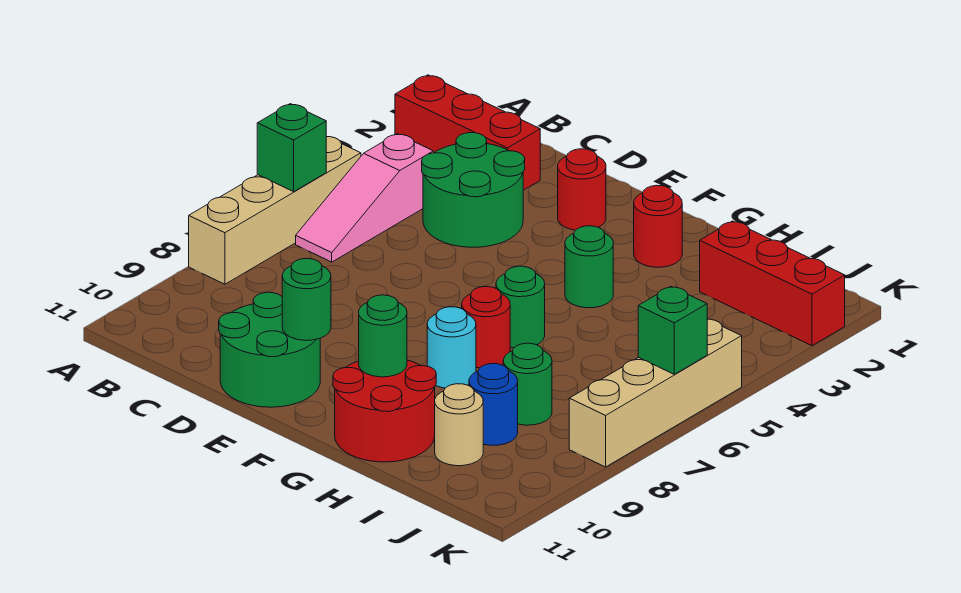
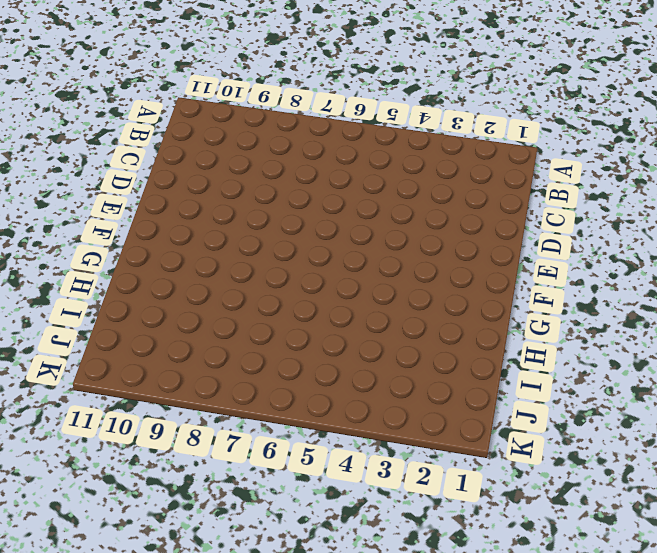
none -> red 1x3 brick [395,75,540,190]
none -> tan 1x4 brick [189,137,361,284]
none -> pink 1x3 slope [296,134,433,262]

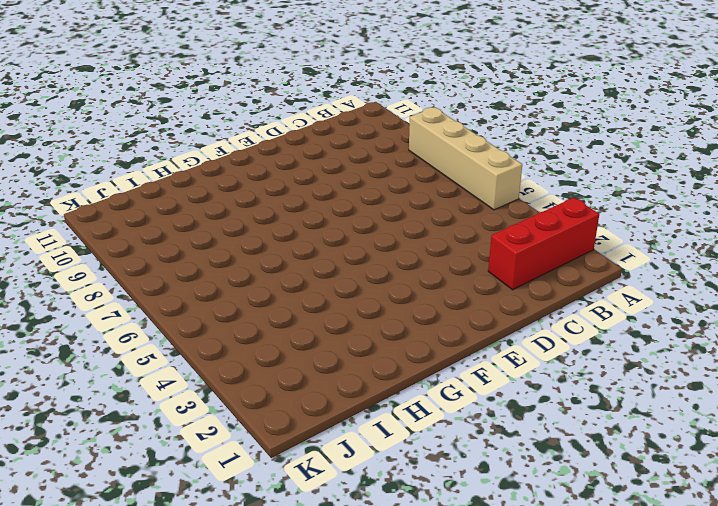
none -> pink 1x3 slope [296,134,433,262]
none -> green 2x2 round brick [422,133,525,247]
none -> green 2x2 round brick [219,292,320,407]

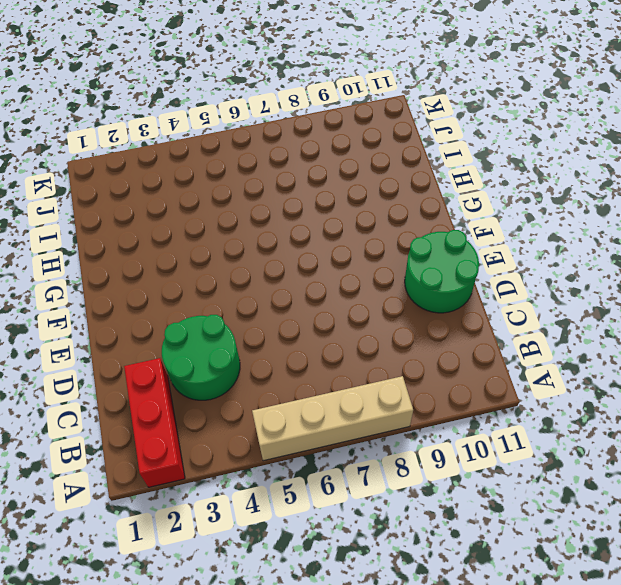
none -> pink 1x3 slope [296,134,433,262]
none -> red 1x1 round brick [558,149,606,230]
none -> red 1x1 round brick [634,185,682,267]

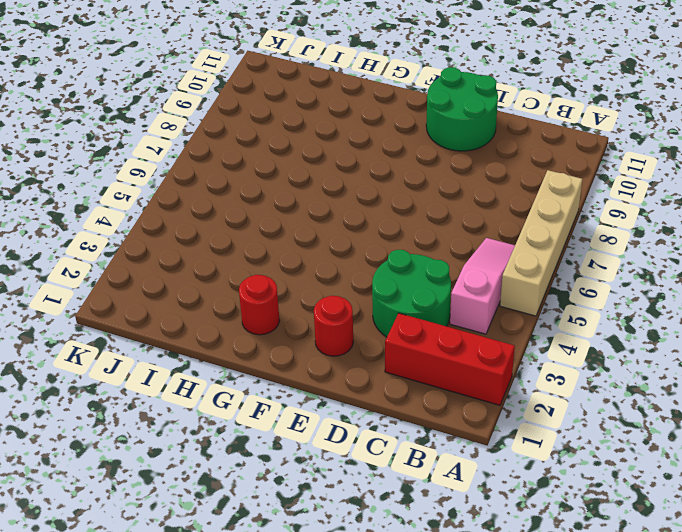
none -> green 1x1 round brick [565,226,613,308]
none -> green 1x1 round brick [496,266,545,348]
none -> red 1x1 round brick [462,287,510,368]

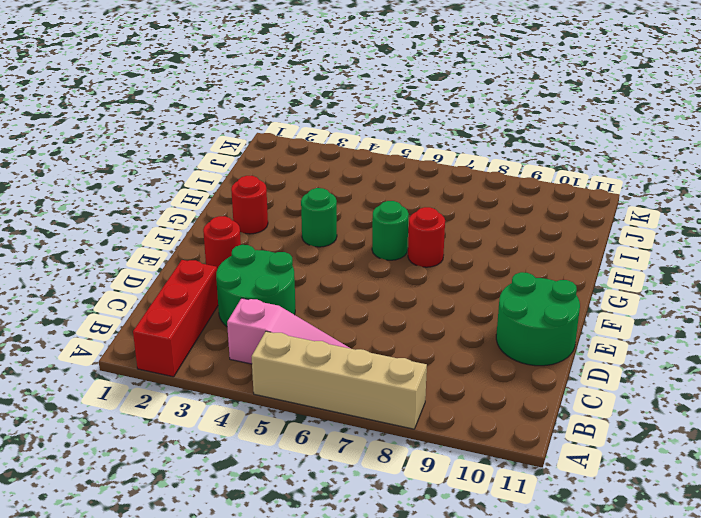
none -> cyan 1x1 round brick [427,307,476,388]
none -> red 2x2 round brick [333,360,436,462]
none -> red 1x3 brick [700,221,845,346]

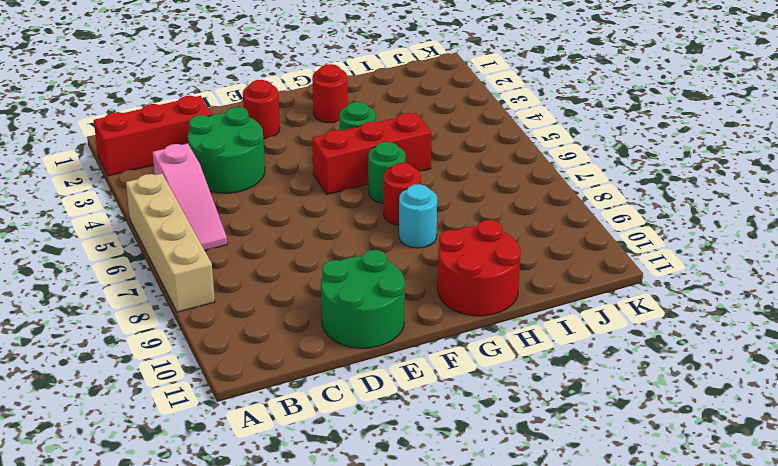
red 1x3 brick [312,113,431,194] -> red 1x3 brick moved to [700,221,845,346]
none -> green 1x1 round brick [503,343,552,425]
none -> blue 1x1 round brick [469,364,518,445]
none -> tan 1x1 round brick [435,384,483,466]

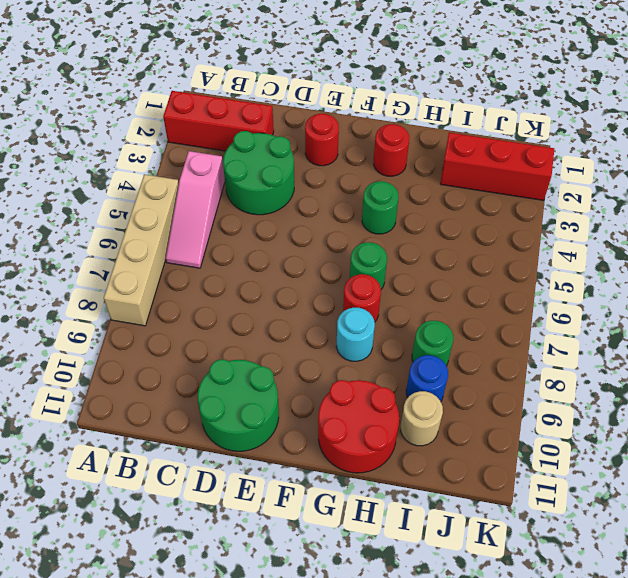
none -> tan 1x4 brick [569,319,742,467]
none -> green 1x1 brick [257,104,326,192]
none -> green 1x1 round brick [282,259,331,340]

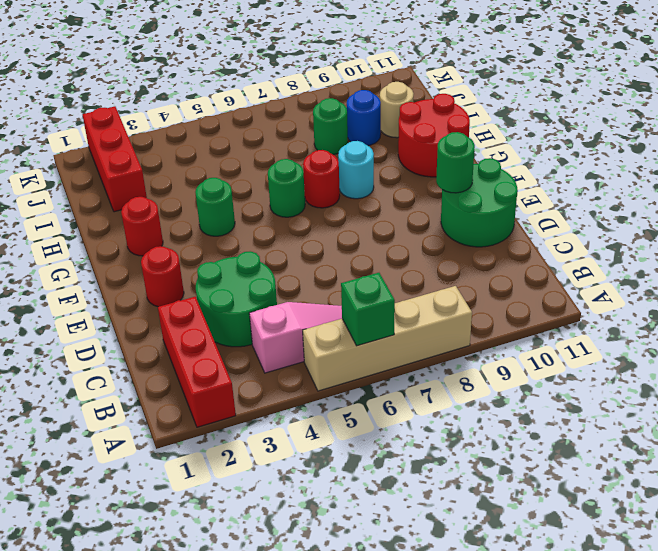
none -> tan 1x4 brick [569,319,742,467]
none -> green 1x1 round brick [359,295,407,377]
none -> green 1x1 brick [638,287,707,374]

